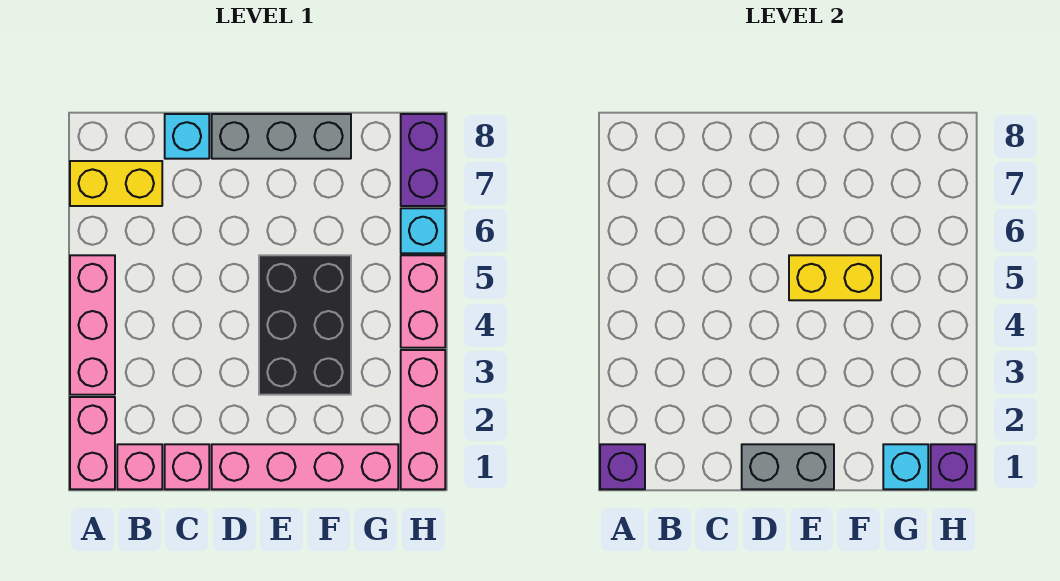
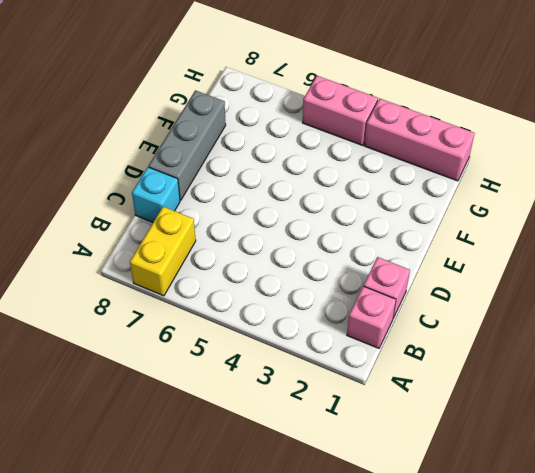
none -> pink 1x2 brick [70,397,115,489]
none -> pink 1x3 brick [70,255,115,395]
none -> pink 1x4 brick [212,444,398,489]

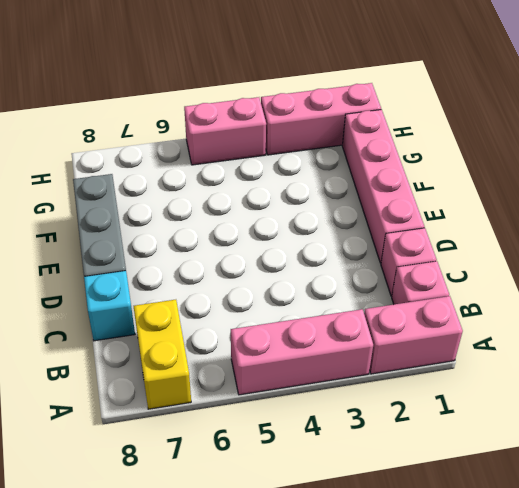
none -> black 2x3 brick [259,255,351,395]
none -> cyan 1x1 brick [401,208,445,253]
none -> purple 1x2 brick [401,114,445,206]

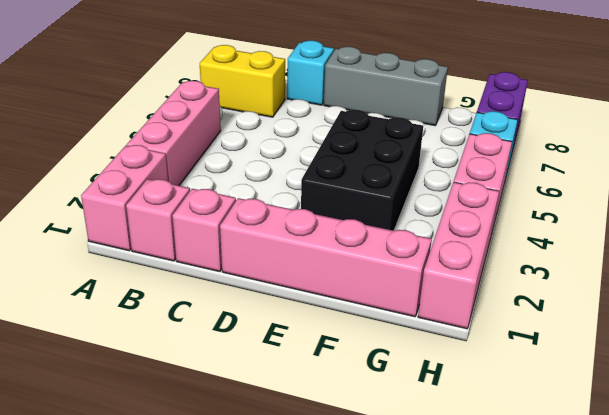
none -> purple 1x1 brick [600,444,645,489]
none -> grey 1x2 brick [742,444,834,489]
none -> yellow 1x2 brick [789,255,881,300]

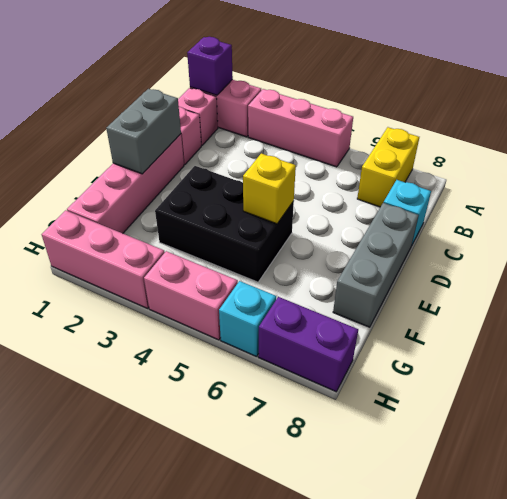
yellow 1x1 brick [243,153,296,224] -> yellow 1x2 brick [789,255,881,300]
none -> cyan 1x1 brick [883,444,928,489]
none -> purple 1x1 brick [931,444,975,489]

